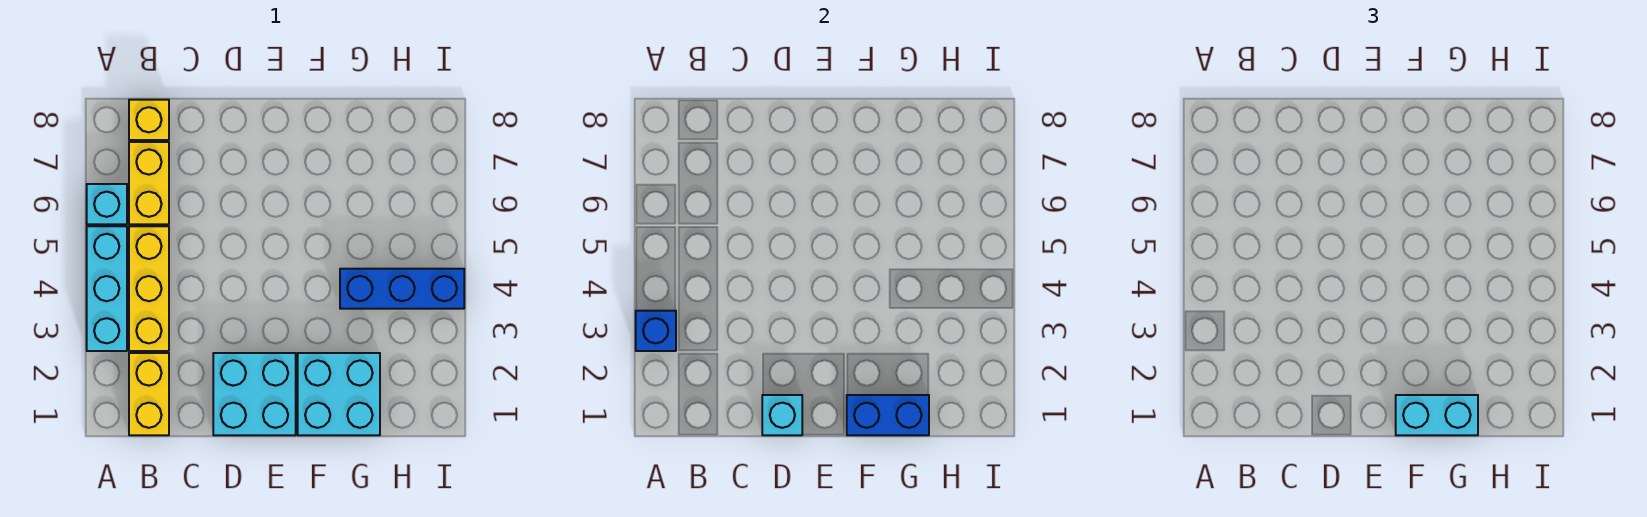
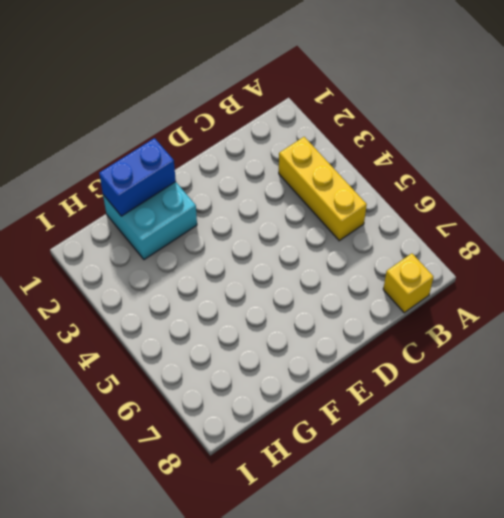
none -> cyan 1x3 brick [87,226,127,351]
none -> cyan 1x1 brick [87,184,127,224]
none -> yellow 1x2 brick [129,353,169,435]

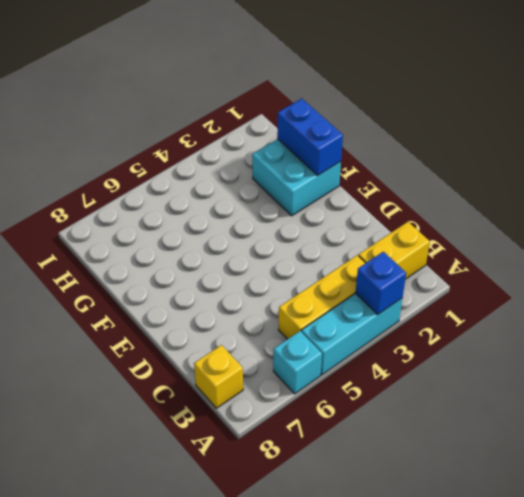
none -> yellow 1x2 brick [129,142,169,224]
none -> cyan 2x2 brick [213,353,296,435]
none -> blue 1x3 brick [340,269,464,309]

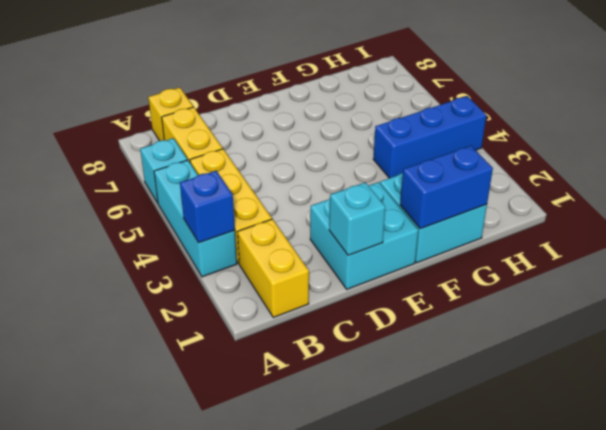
none -> cyan 1x2 brick [1396,395,1478,435]

